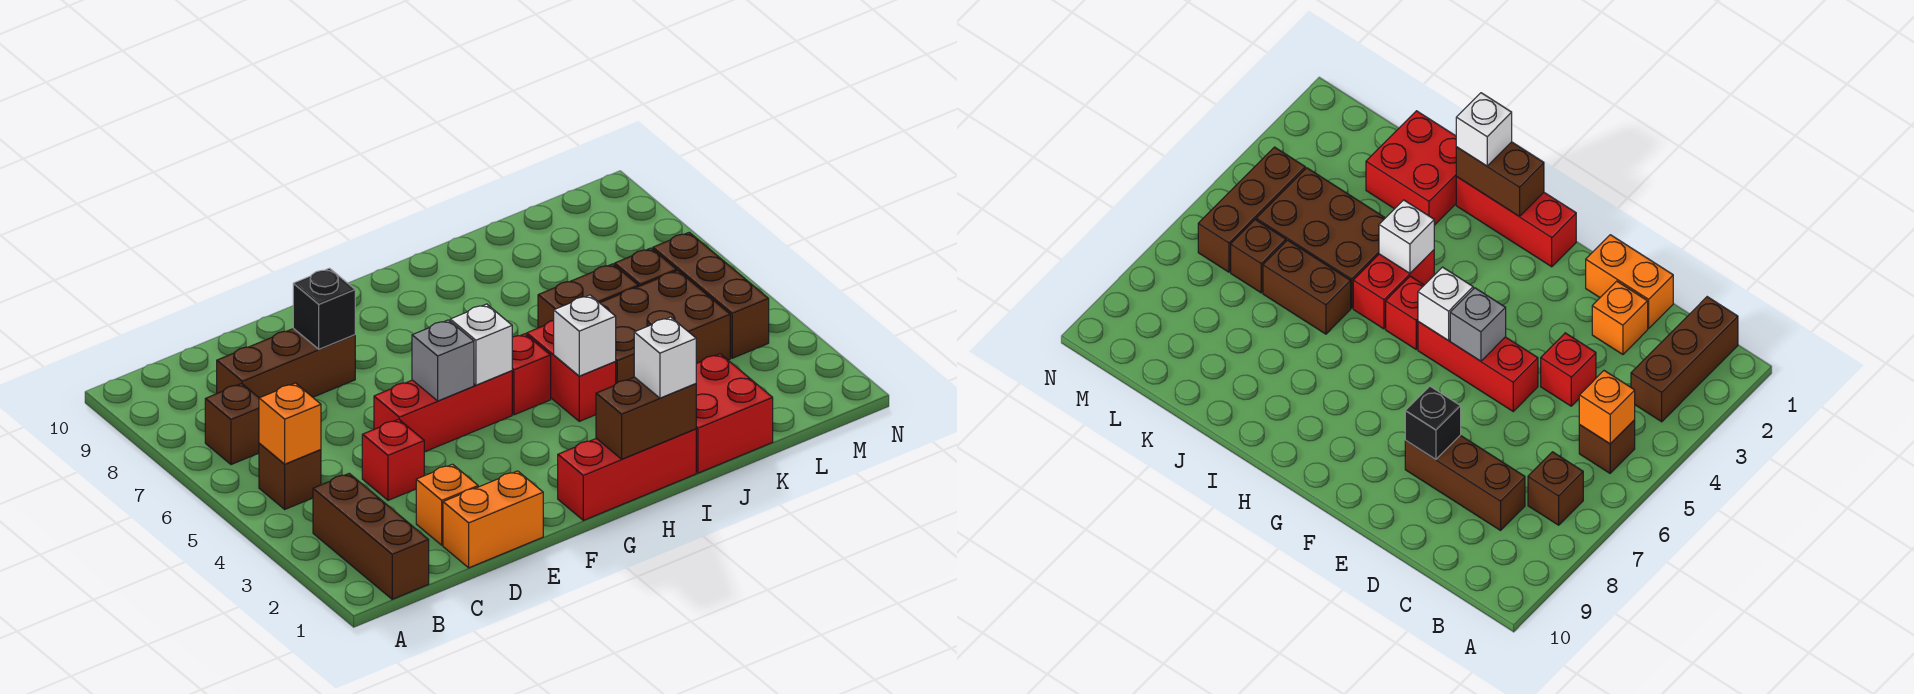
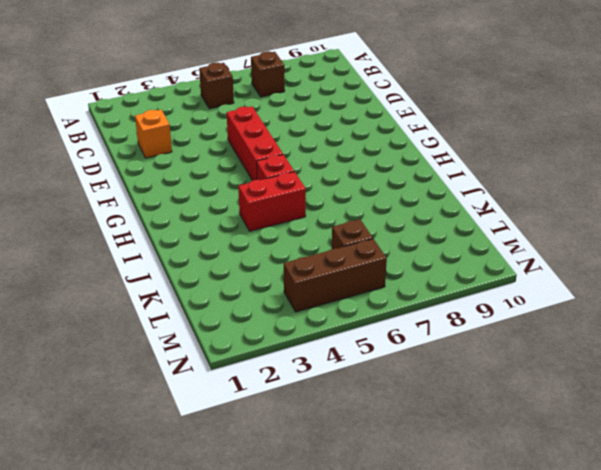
none -> brown 1x3 brick [313,473,429,599]
none -> brown 1x3 brick [217,328,355,398]
none -> orange 1x2 brick [443,471,543,568]

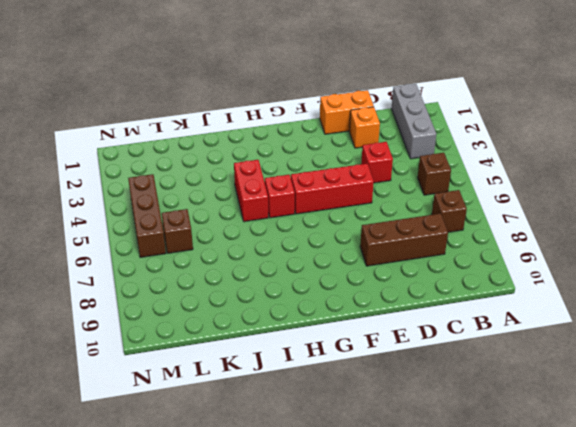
grey 1x3 brick [391,84,436,159] -> brown 1x3 brick [313,473,429,599]
none -> red 1x3 brick [558,429,696,520]
none -> red 2x2 brick [696,354,773,473]
none -> brown 2x3 brick [600,271,730,383]

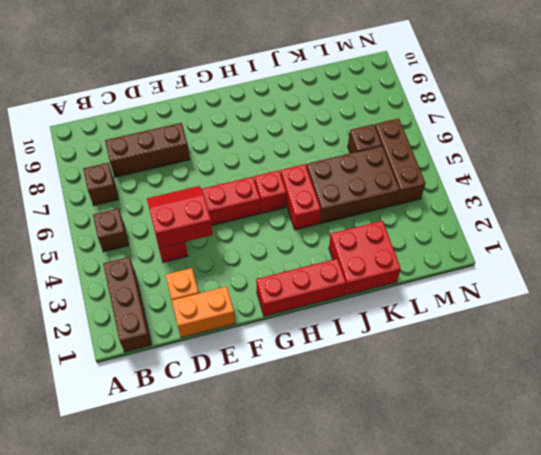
red 2x2 slope [147,186,213,248] -> none
none -> brown 1x2 brick [538,264,638,328]
none -> orange 1x1 brick [259,383,321,464]
none -> black 1x1 brick [293,268,355,349]

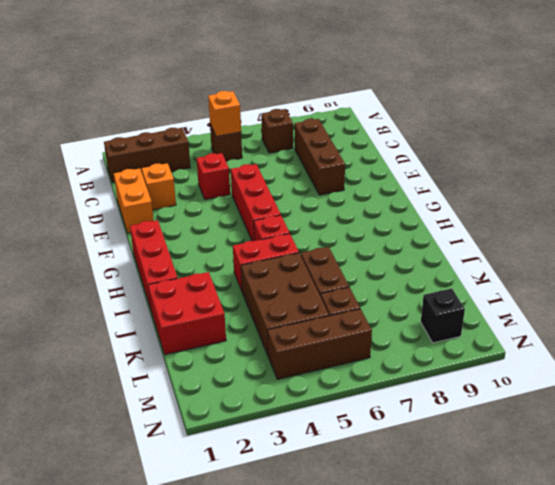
black 1x1 brick [421,288,465,343] -> black 1x1 brick moved to [293,268,355,349]
none -> grey 1x1 brick [412,320,474,401]
none -> white 1x1 brick [450,304,512,385]
none -> brown 1x2 brick [596,377,696,459]

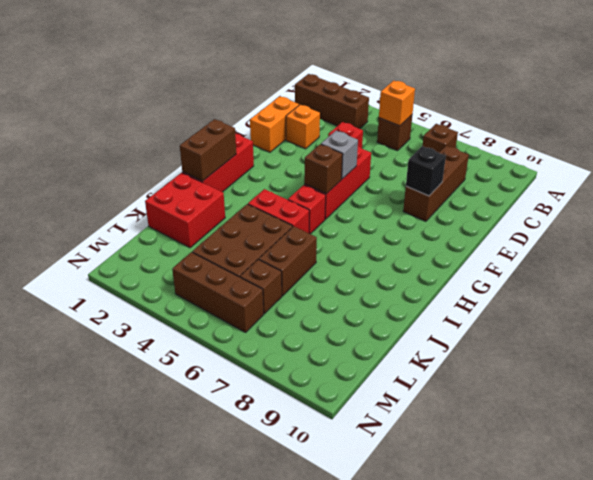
brown 1x1 brick [304,144,343,194] -> white 1x1 brick [450,304,512,385]
none -> white 1x1 brick [554,295,616,376]
none -> white 1x1 brick [634,317,696,398]

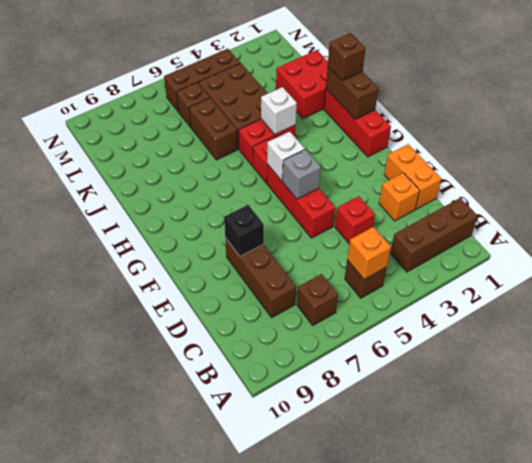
brown 1x1 brick [328,33,366,81] -> white 1x1 brick [634,317,696,398]

